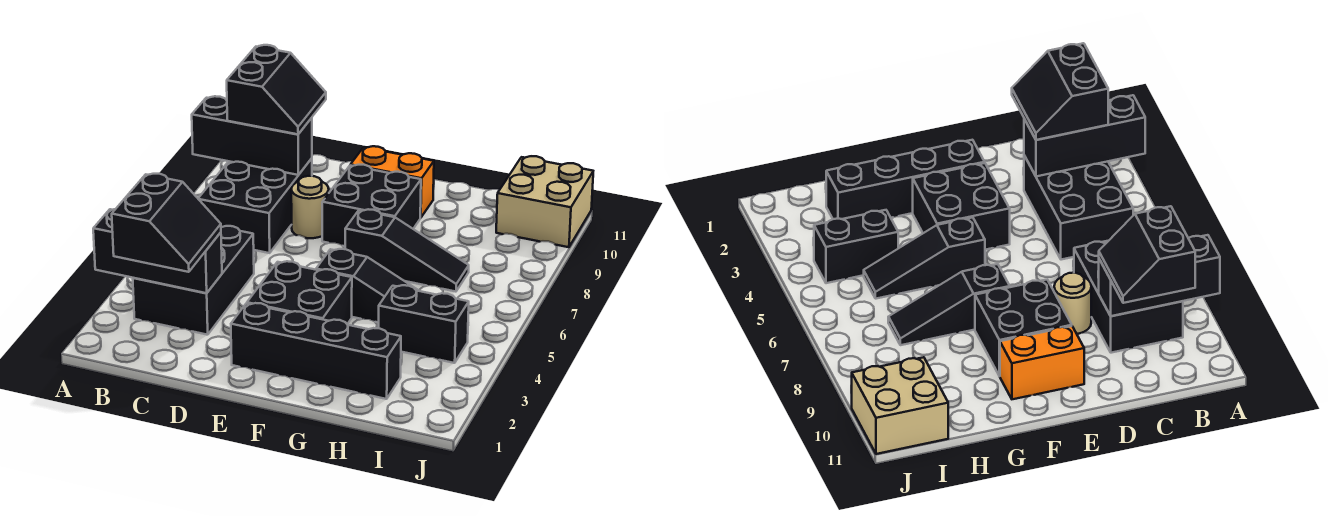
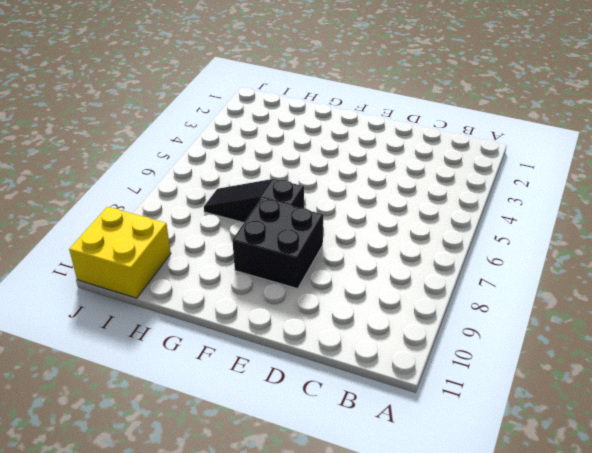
yellow 2x2 brick [69,207,171,298] -> tan 2x2 brick [496,156,593,247]
none -> black 2x3 brick [133,226,254,335]
none -> black 2x3 brick [198,158,312,253]
none -> tan 1x1 round brick [291,176,329,238]

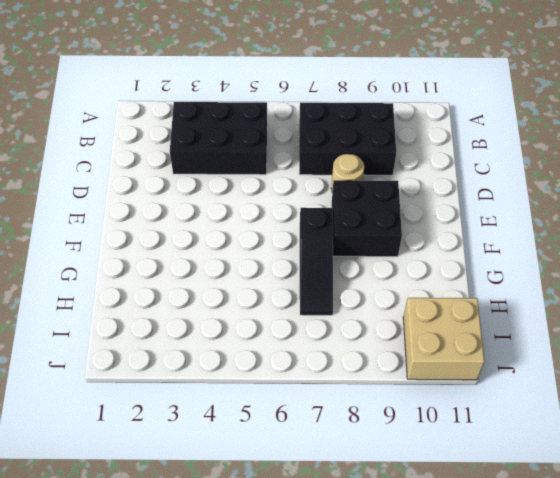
none -> black 1x4 brick [231,303,401,399]
none -> black 2x2 brick [247,261,352,324]
none -> orange 1x2 brick [350,146,434,218]

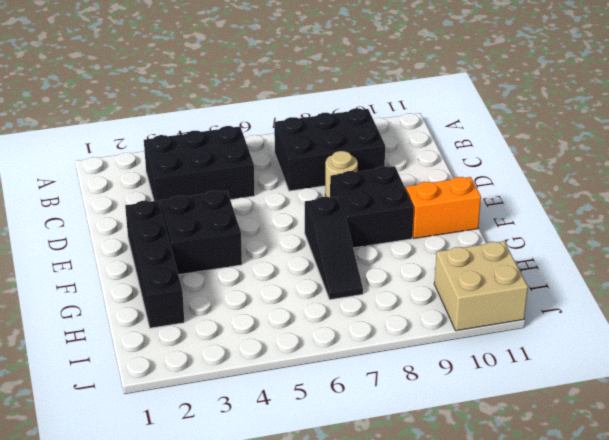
orange 1x2 brick [406,177,481,239] -> orange 1x2 brick turned to [350,146,434,218]
none -> black 1x3 slope [316,249,419,323]
none -> black 1x2 brick [379,285,469,363]
none -> black 1x3 brick [93,209,222,293]

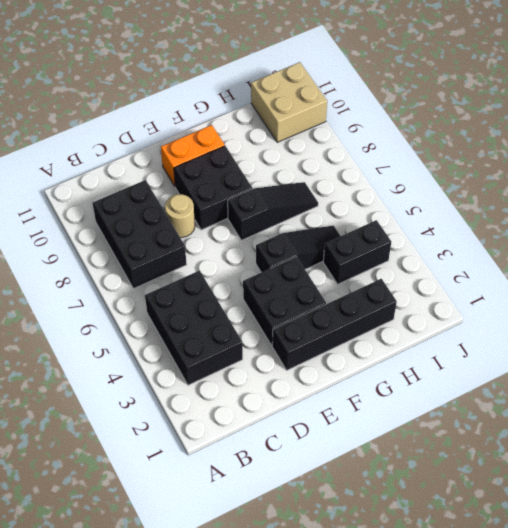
none -> black 1x3 brick [93,209,222,293]
none -> black 1x3 brick [192,96,312,175]
none -> black 2x2 slope [112,174,221,272]

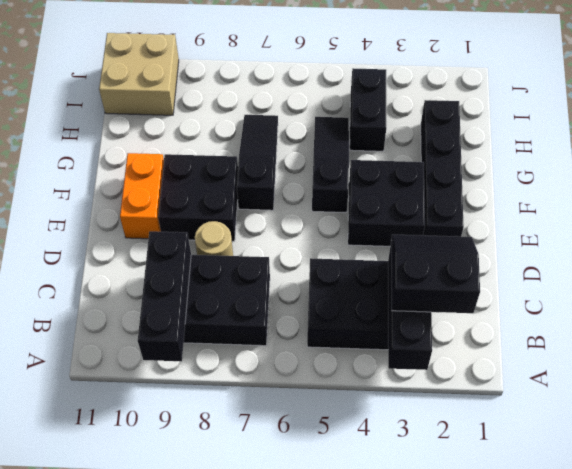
none -> black 2x2 slope [227,45,326,134]

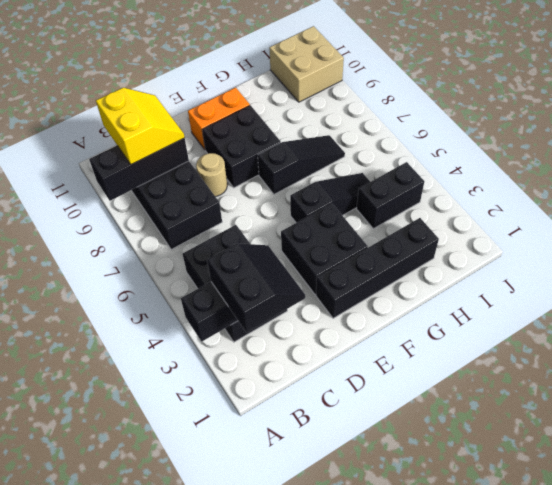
yellow 2x2 slope [96,88,185,164] -> black 2x2 slope [227,45,326,134]

